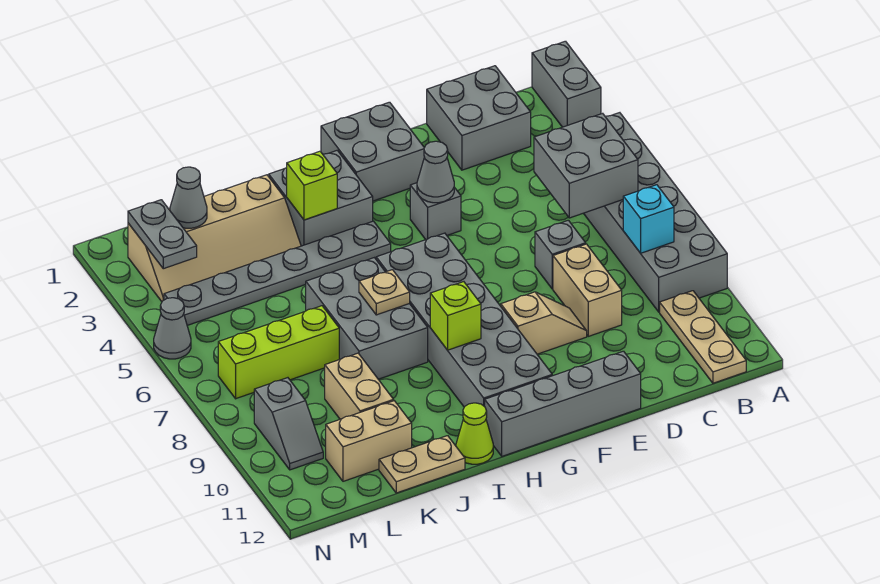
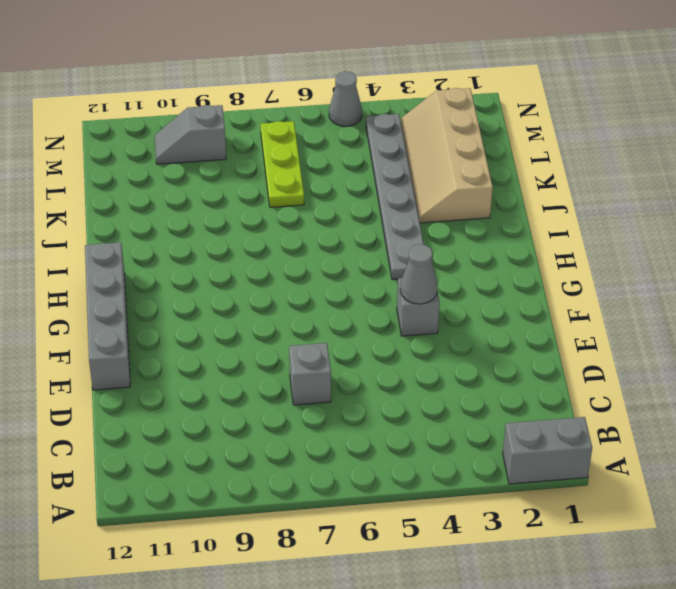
lime 1x3 plate [261,121,304,207] -> lime 1x3 brick [218,306,339,399]
none -> grey 2x6 brick [584,113,727,312]
none -> tan 1x3 plate [660,291,746,383]
none -> grey 2x2 brick [427,66,531,170]
none -> tan 1x2 brick [553,244,622,336]

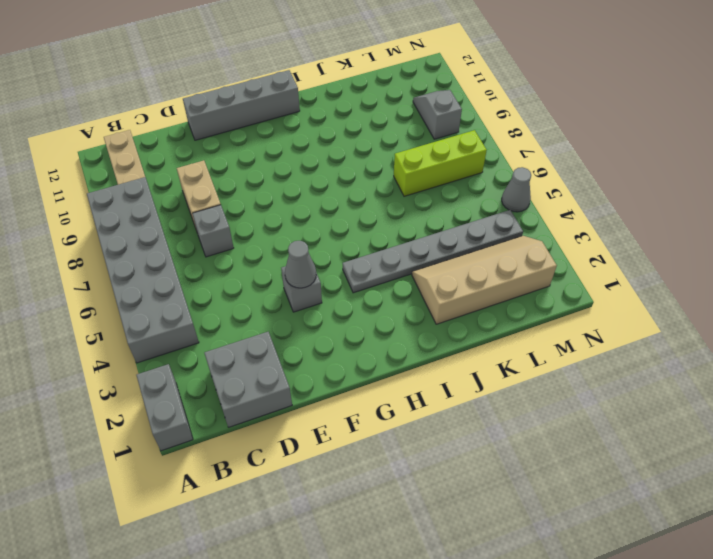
none -> tan 1x2 slope [501,292,587,354]
none -> grey 2x2 brick [321,102,424,201]
none -> grey 2x6 brick [376,233,552,407]
none -> grey 2x2 brick [269,150,373,246]

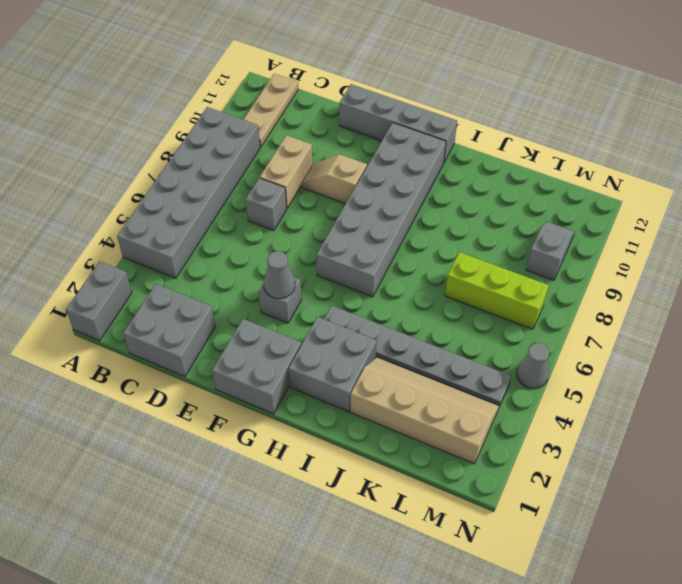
none -> grey 2x3 brick [306,258,428,379]
none -> lime 1x1 cone [456,403,493,464]
none -> tan 1x2 plate [379,436,465,493]
none -> tan 1x2 brick [325,353,394,419]

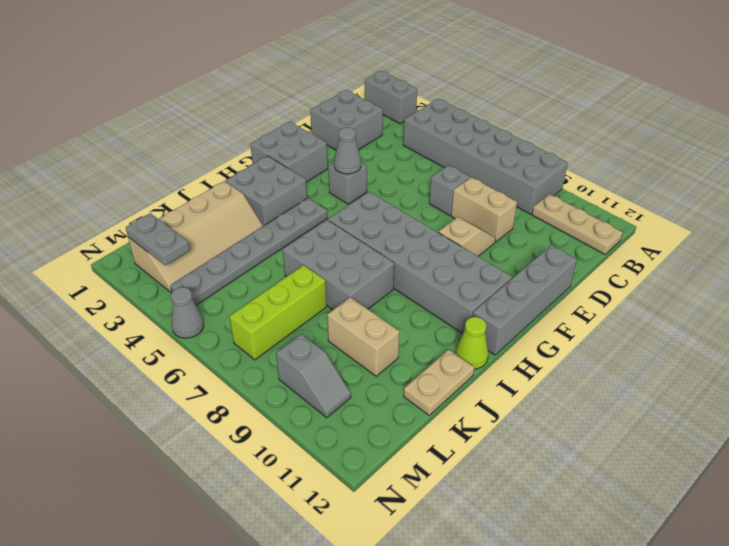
none -> tan 1x2 brick [326,401,412,481]
none -> grey 2x2 brick [534,113,638,218]
none -> cyan 1x1 brick [623,185,674,253]
none -> lime 1x1 brick [430,282,481,350]

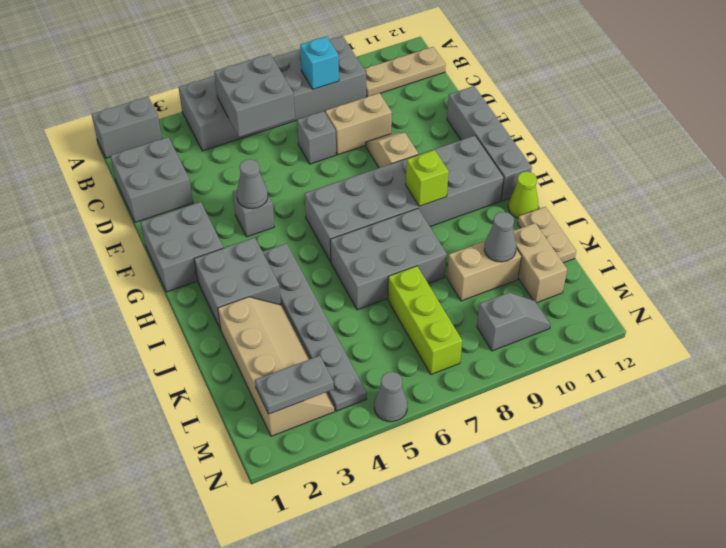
grey 1x1 cone [484,212,516,262] -> grey 1x1 cone moved to [170,167,207,228]
none -> lime 1x1 brick [287,151,337,220]
none -> tan 1x1 plate [359,270,410,315]

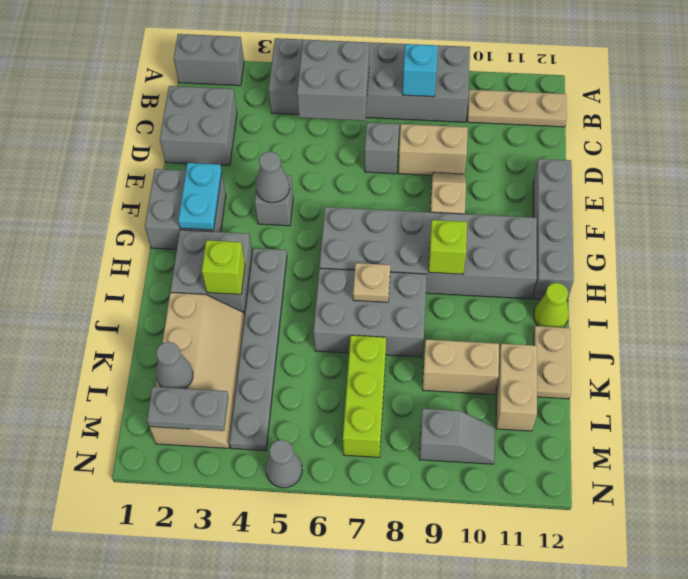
cyan 1x2 plate [178,163,222,230] -> none

